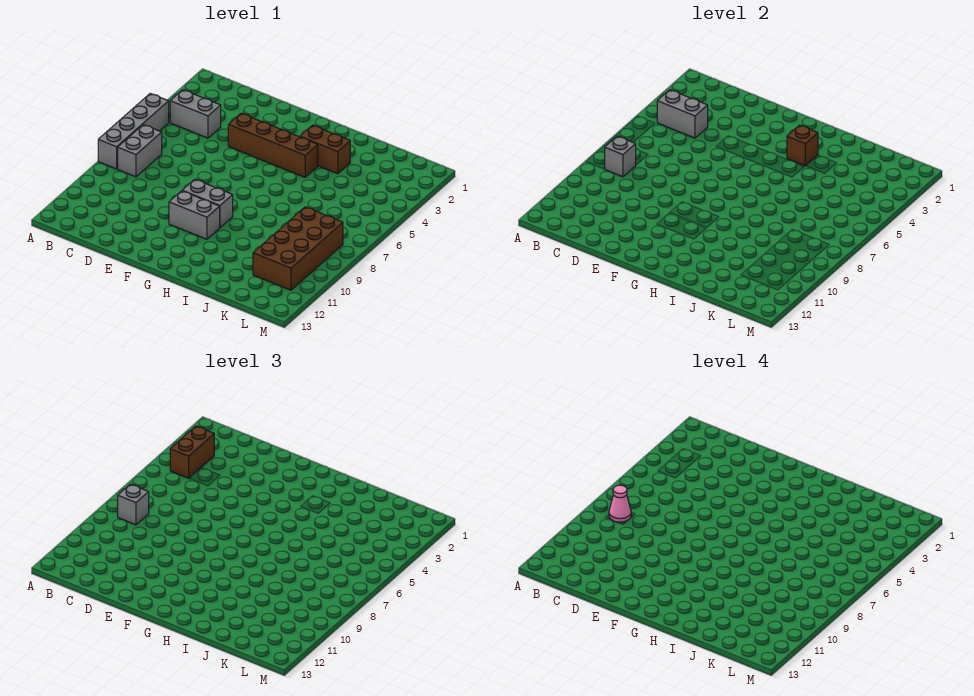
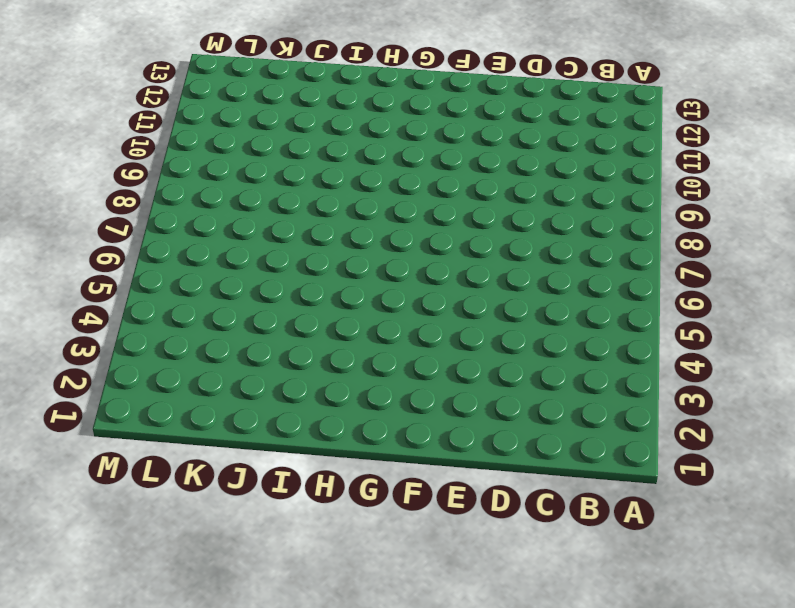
none -> grey 1x4 brick [98,94,169,169]
none -> grey 1x2 brick [170,90,221,138]
none -> grey 1x2 brick [118,125,162,177]

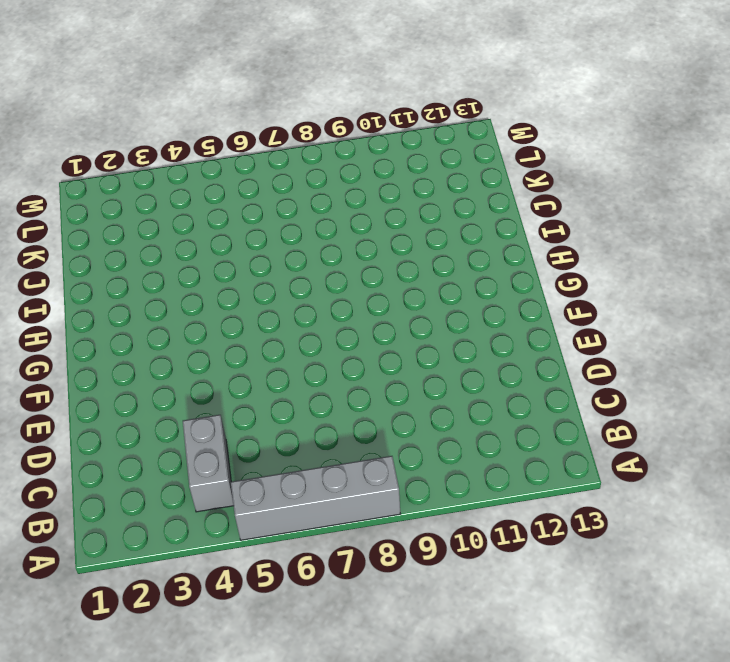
none -> grey 1x2 brick [118,125,162,177]
none -> brown 1x4 brick [228,113,318,177]
none -> grey 1x2 brick [182,179,233,228]

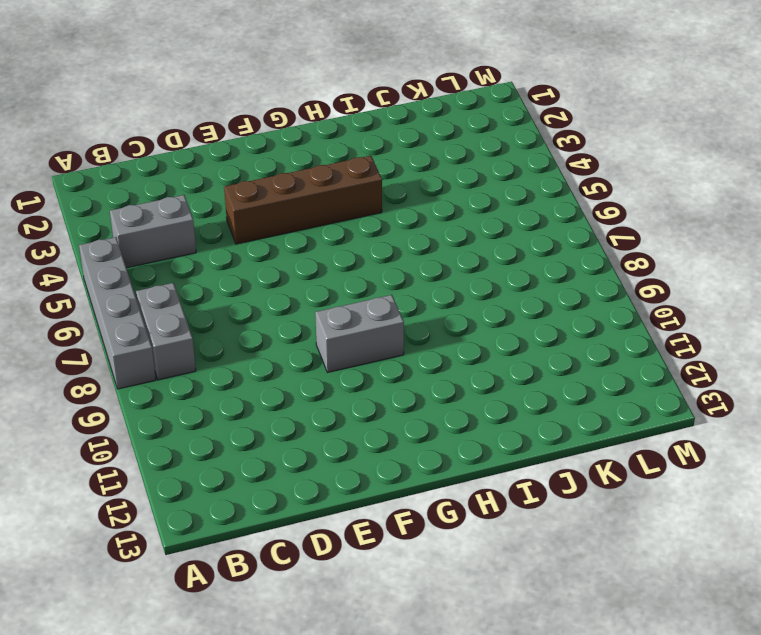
none -> grey 1x2 brick [169,191,220,239]
none -> brown 1x2 brick [300,125,350,174]
none -> brown 2x4 brick [253,207,343,290]

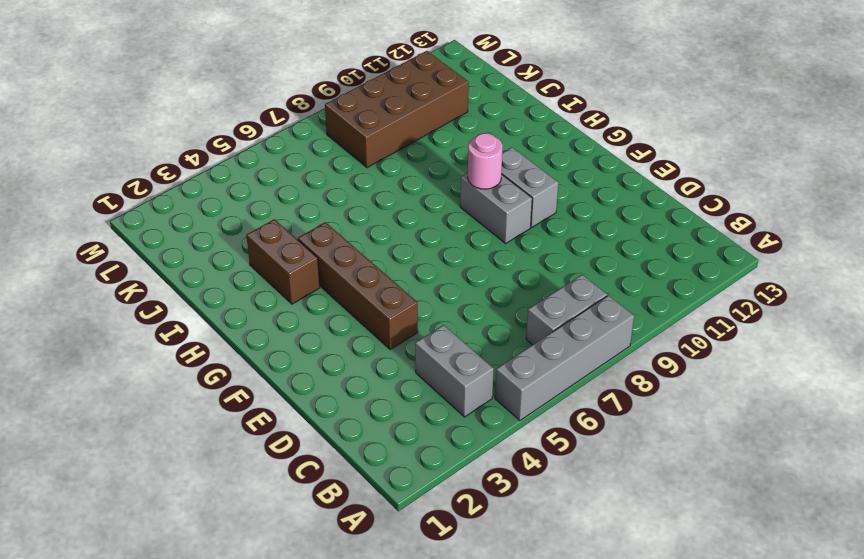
pink 1x1 round brick [468,133,503,189] -> none
none -> grey 1x2 brick [657,90,708,138]
none -> grey 1x1 brick [605,136,636,177]
none -> brown 1x1 brick [787,125,818,166]

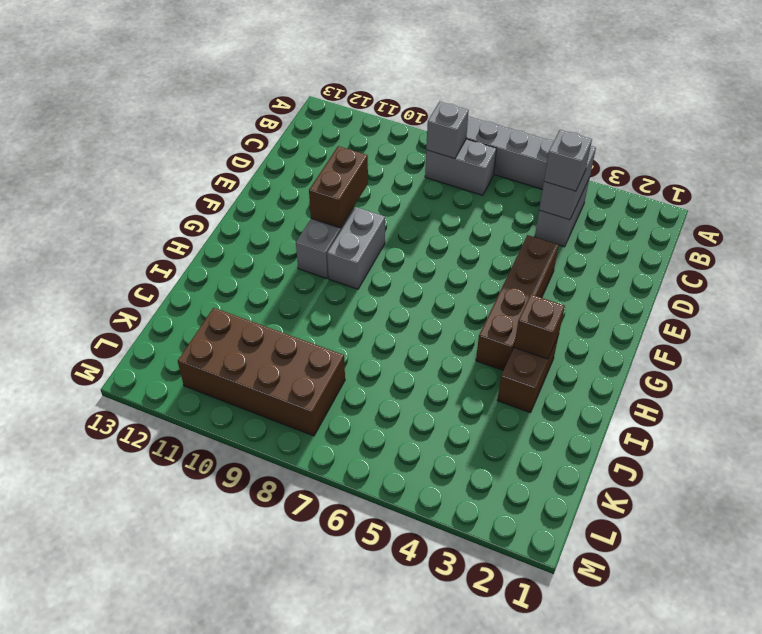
grey 1x1 brick [544,130,592,191] -> grey 1x1 brick moved to [118,484,149,525]
brown 1x2 brick [309,146,368,228] -> brown 1x2 brick turned to [170,426,214,478]
none -> pink 1x1 cone [609,485,631,522]

